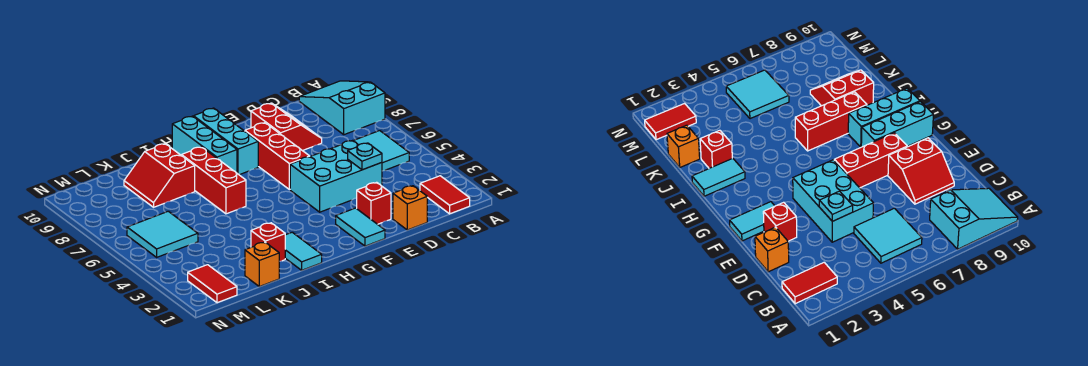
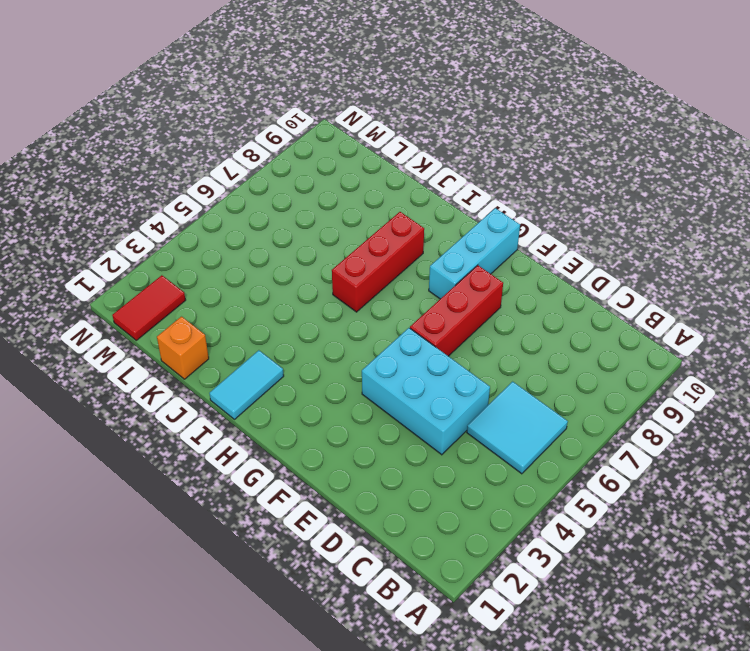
none -> cyan 2x3 slope [299,81,385,135]
none -> red 1x2 tile [420,176,470,214]
none -> orange 1x1 brick [393,186,427,230]

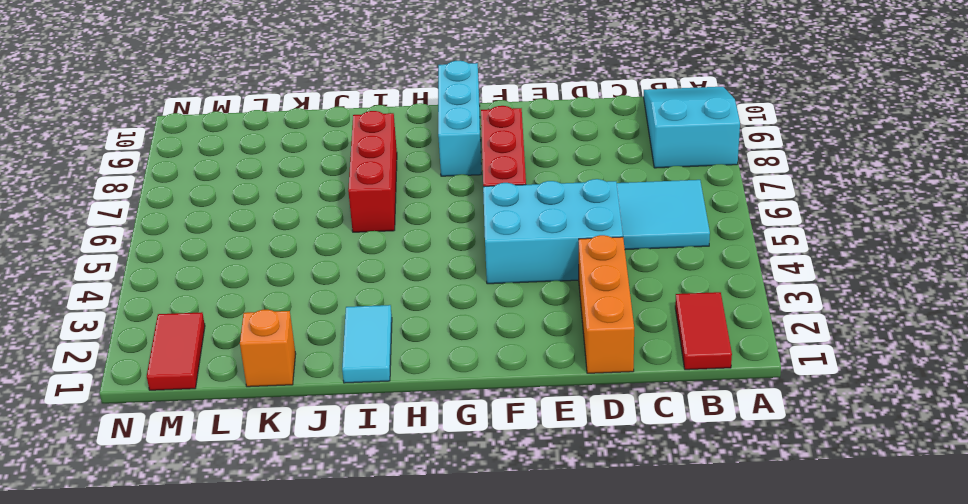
orange 1x3 brick [579,235,634,373] -> orange 1x1 brick [393,186,427,230]
none -> red 2x2 slope [251,103,322,151]
none -> red 1x1 brick [357,182,391,224]
none -> cyan 1x2 tile [336,208,385,246]

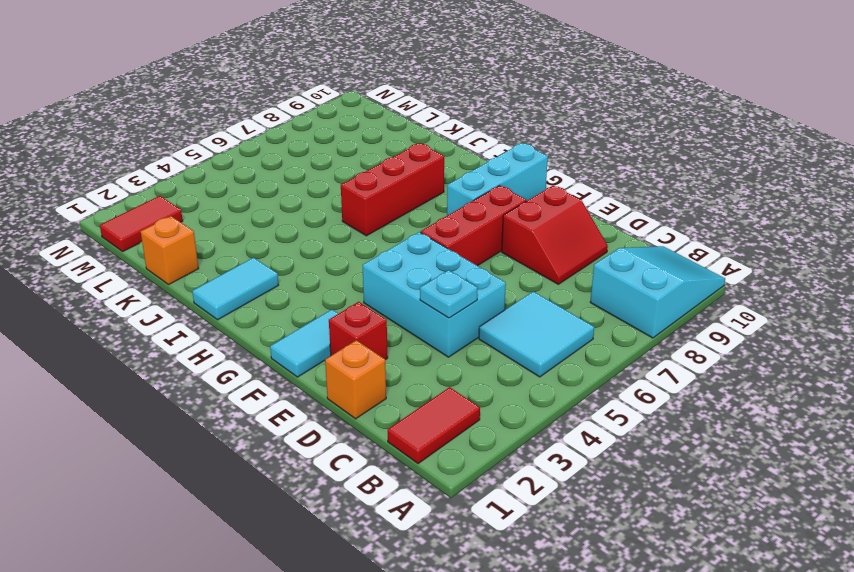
none -> cyan 1x3 brick [172,116,237,173]
none -> red 1x1 brick [251,223,285,261]
none -> red 2x2 slope [124,144,195,207]

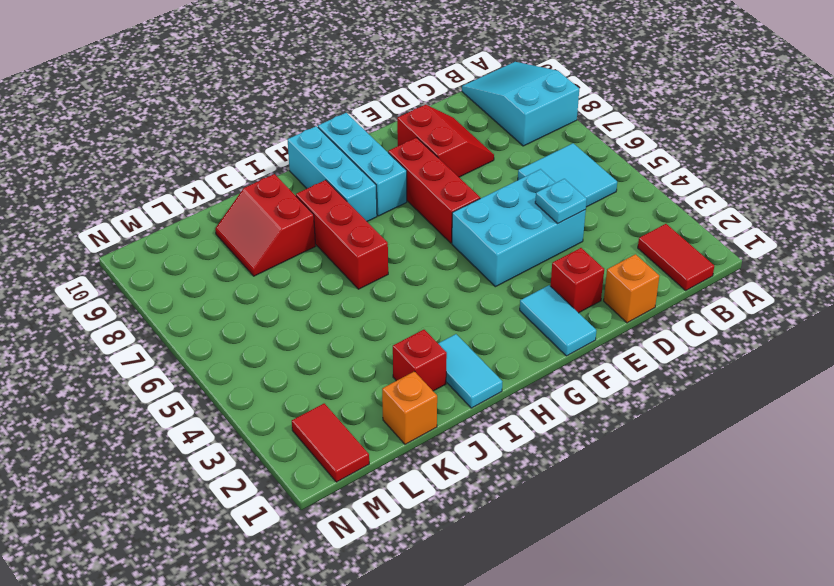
none -> cyan 2x2 tile [127,211,198,257]

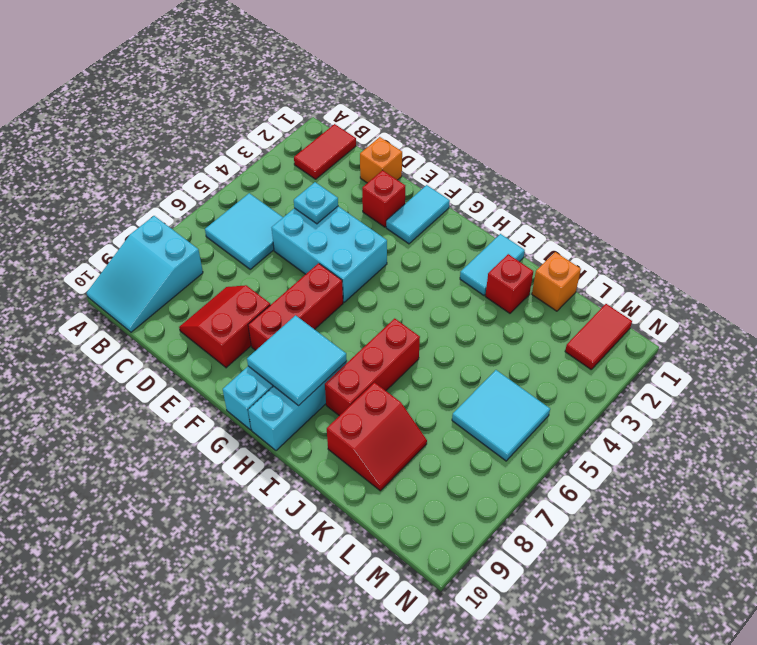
cyan 2x2 tile [247,315,347,406] -> none

